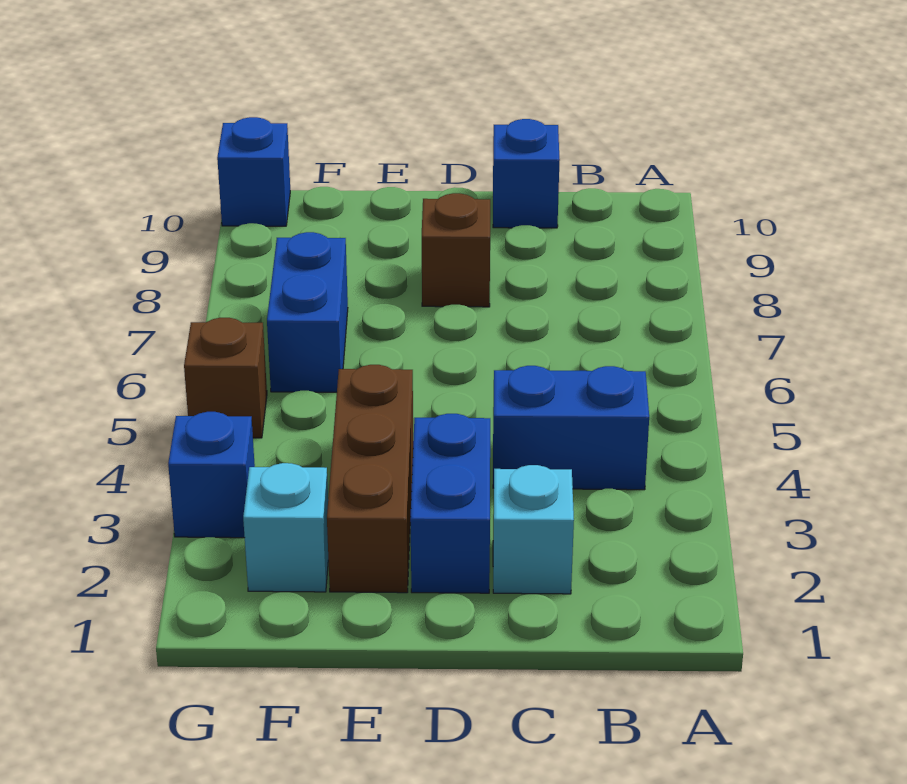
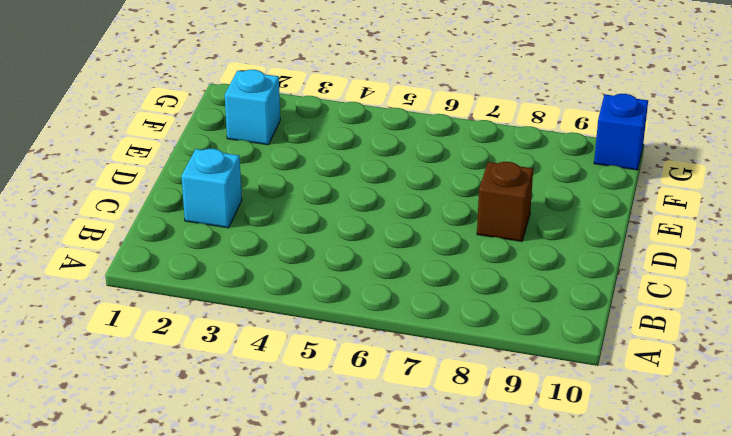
none -> blue 1x2 brick [493,366,649,490]
none -> blue 1x1 brick [493,119,560,228]

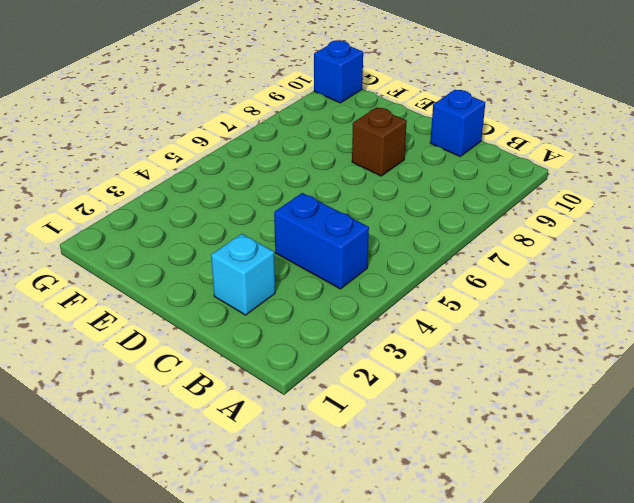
none -> blue 1x2 brick [410,414,490,593]
none -> brown 1x3 brick [327,365,413,593]

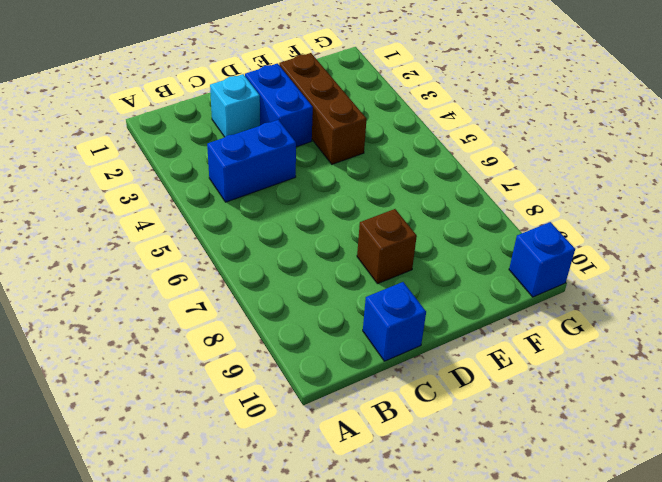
none -> cyan 1x1 brick [243,463,328,592]
none -> blue 1x2 brick [267,232,348,392]

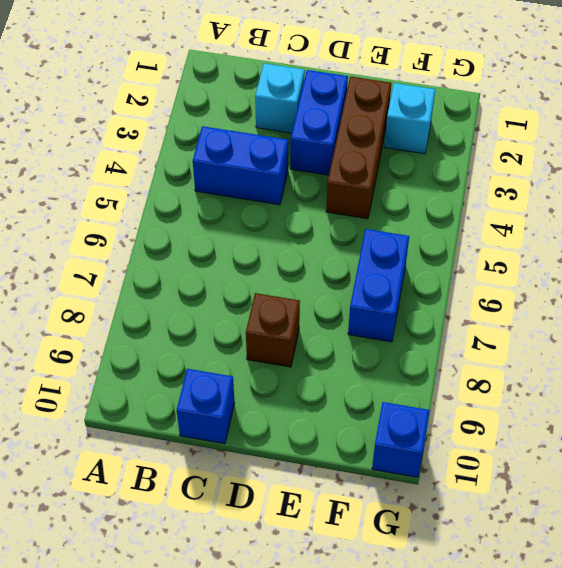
none -> blue 1x1 brick [168,412,255,538]
none -> brown 1x1 brick [184,318,267,438]

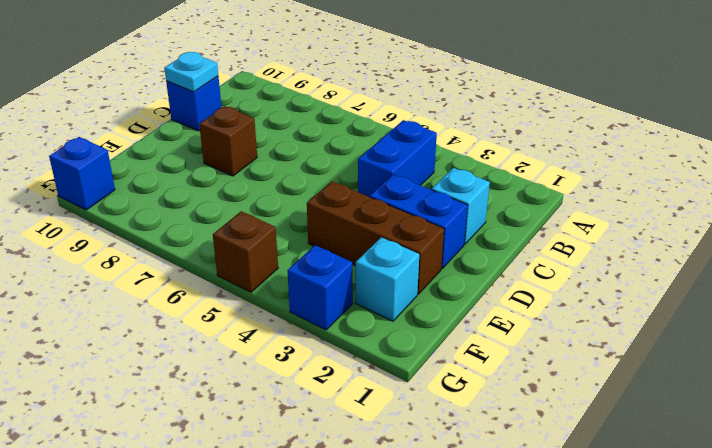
cyan 1x1 plate [164,52,218,92] -> none
none -> blue 1x2 brick [267,232,348,392]

